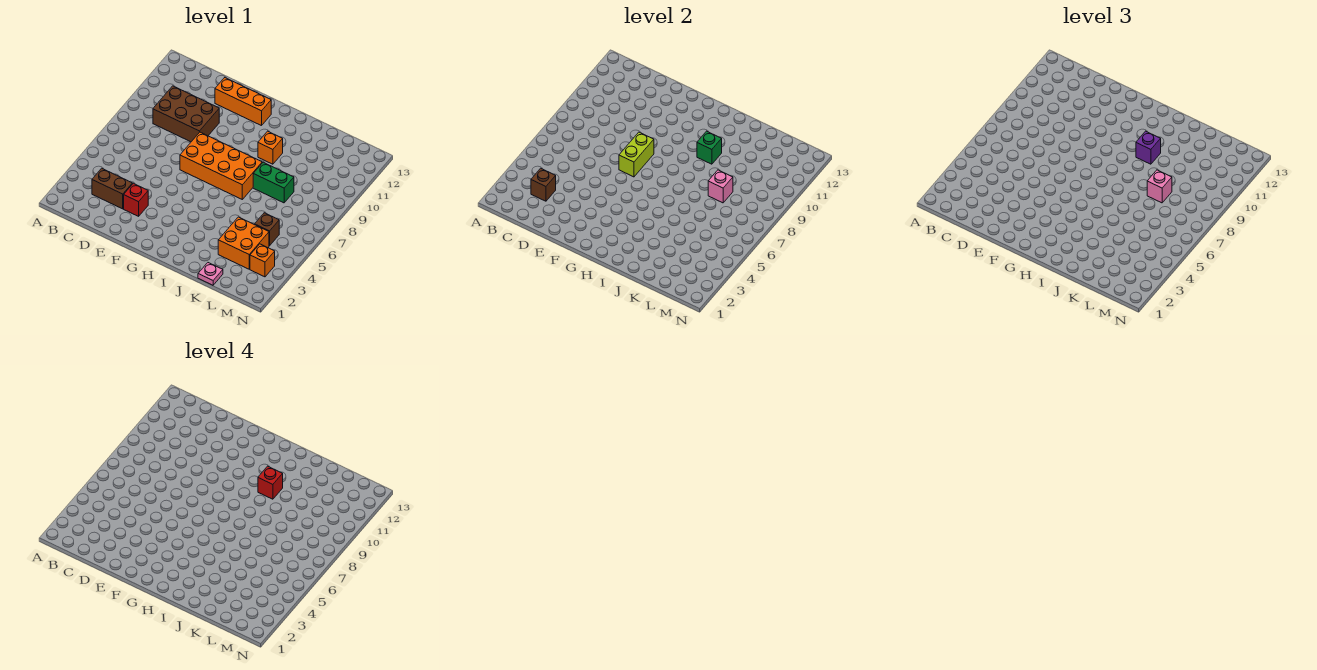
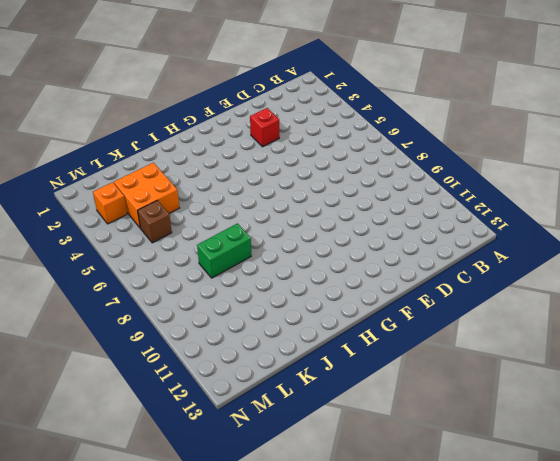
none -> brown 1x2 brick [92,168,132,209]
none -> brown 2x3 brick [153,86,219,142]
none -> orange 1x3 brick [215,78,271,126]

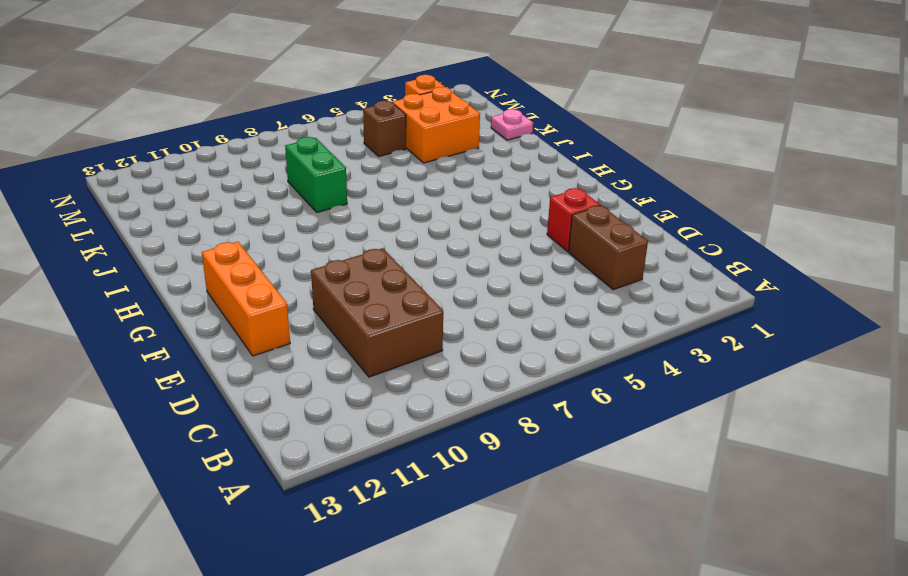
none -> orange 2x4 brick [180,132,262,199]
none -> orange 1x1 brick [258,131,283,164]
none -> brown 1x1 brick [531,168,556,201]

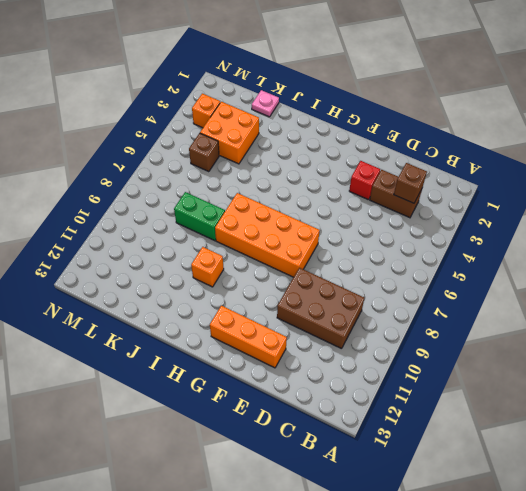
none -> lime 1x2 brick [619,132,654,177]
none -> green 1x1 brick [697,131,722,164]
none -> pink 1x1 brick [708,170,733,203]

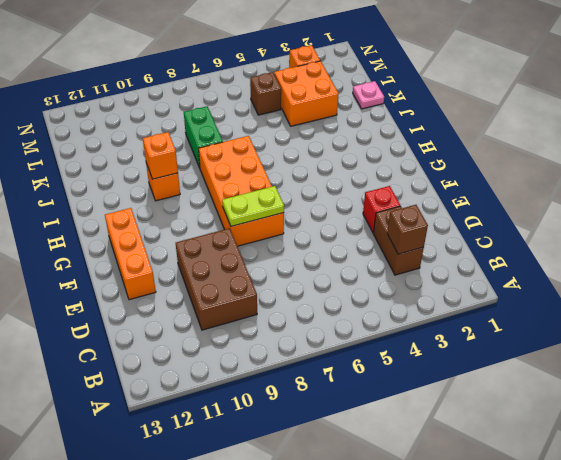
lime 1x2 plate [222,186,284,226] -> lime 1x2 brick [619,132,654,177]
orange 1x1 brick [143,132,178,179] -> green 1x1 brick [697,131,722,164]
none -> pink 1x1 brick [708,170,733,203]
none -> purple 1x1 brick [1136,131,1161,164]
none -> pink 1x1 brick [1147,170,1172,203]

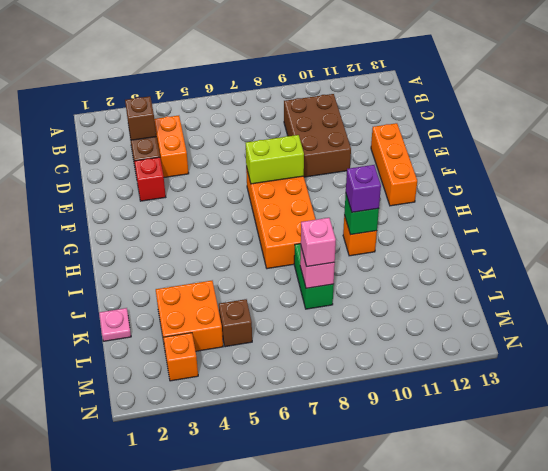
orange 1x2 brick [154,116,189,177] -> none
none -> red 1x1 brick [258,466,283,499]

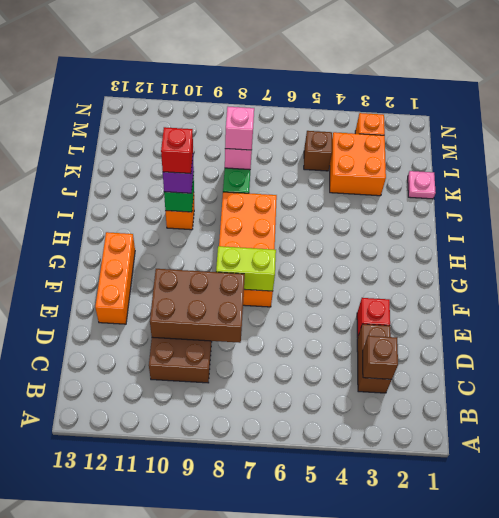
brown 2x3 brick [150,269,245,343] -> none

